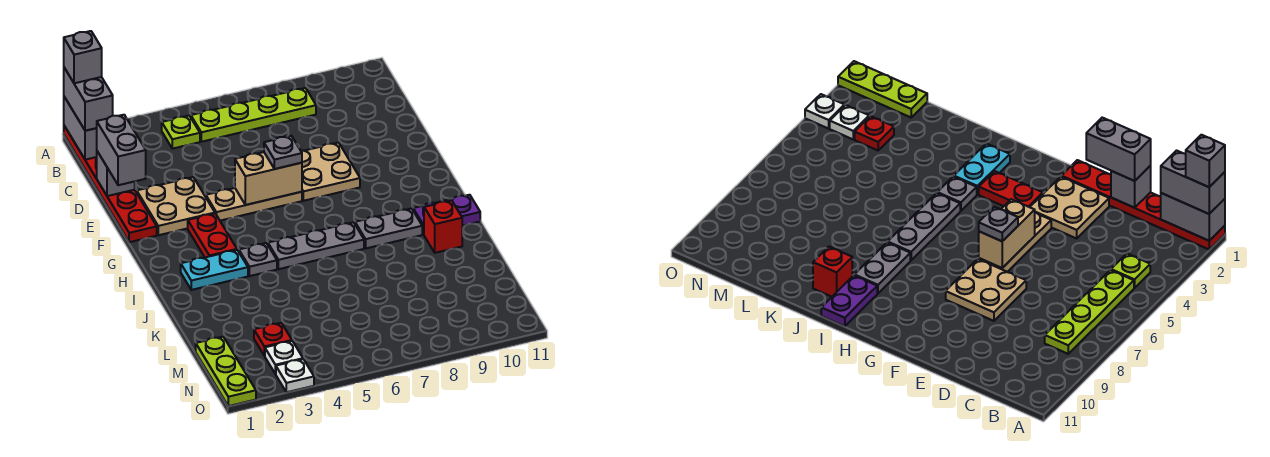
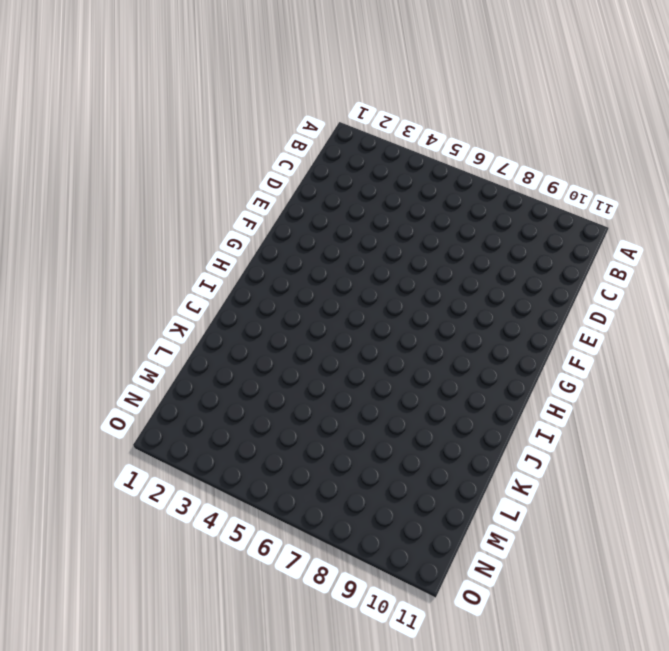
none -> red 1x6 plate [64,126,157,242]
none -> lime 1x1 plate [162,116,200,149]
none -> lime 1x4 plate [191,88,316,142]

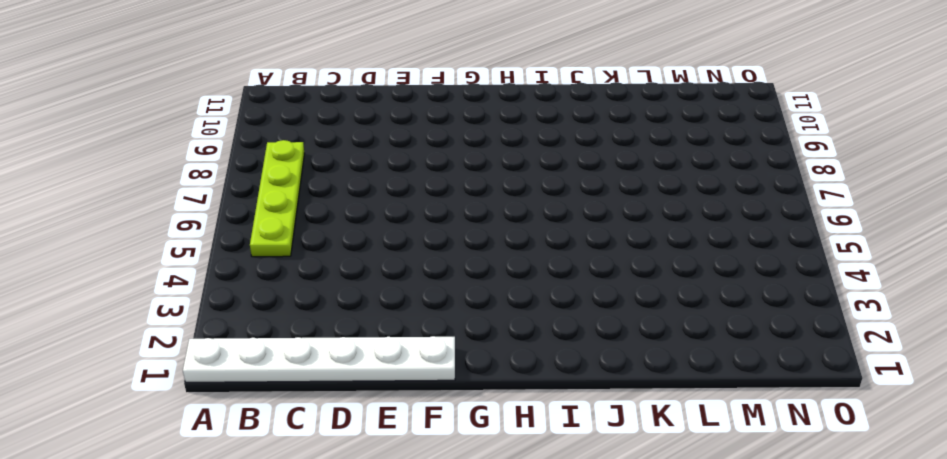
white 1x6 plate [183,336,455,382] -> red 1x6 plate [64,126,157,242]
none -> lime 1x1 plate [162,116,200,149]
none -> tan 2x2 plate [137,177,215,235]
none -> tan 2x2 plate [301,143,360,201]

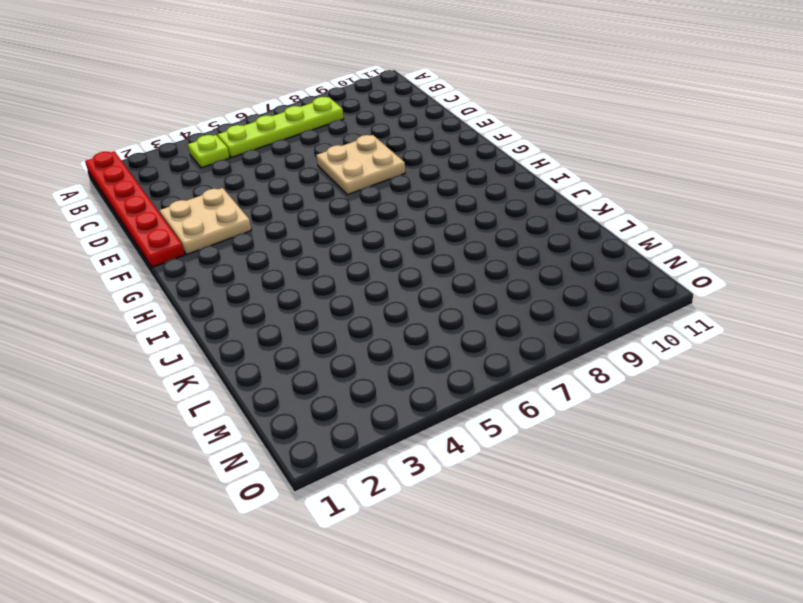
none -> tan 1x3 plate [206,188,302,221]
none -> red 1x2 plate [188,214,237,257]
none -> cyan 1x2 plate [181,250,248,290]

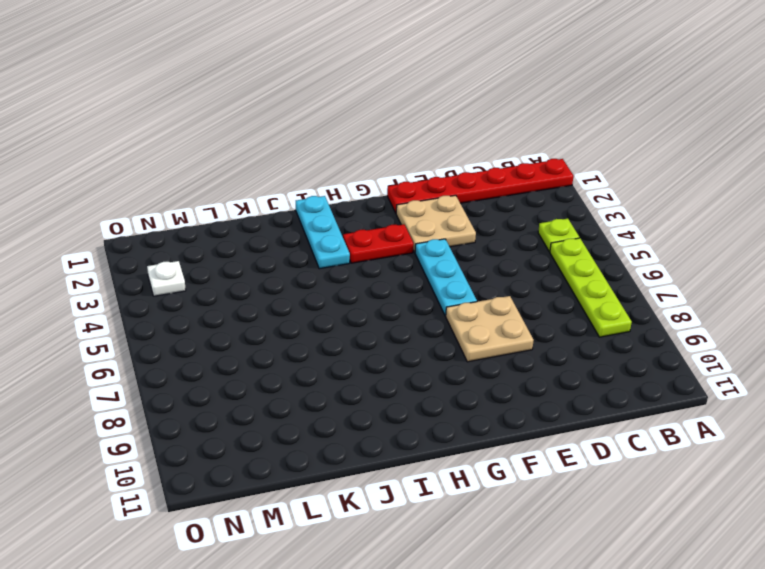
cyan 1x3 plate [415,239,477,316] -> tan 1x3 plate [206,188,302,221]
cyan 1x3 plate [296,196,350,269] -> cyan 1x2 plate [181,250,248,290]
none -> grey 1x1 plate [239,243,277,276]
none -> grey 1x3 plate [268,222,364,269]
none -> grey 1x2 plate [355,209,422,248]

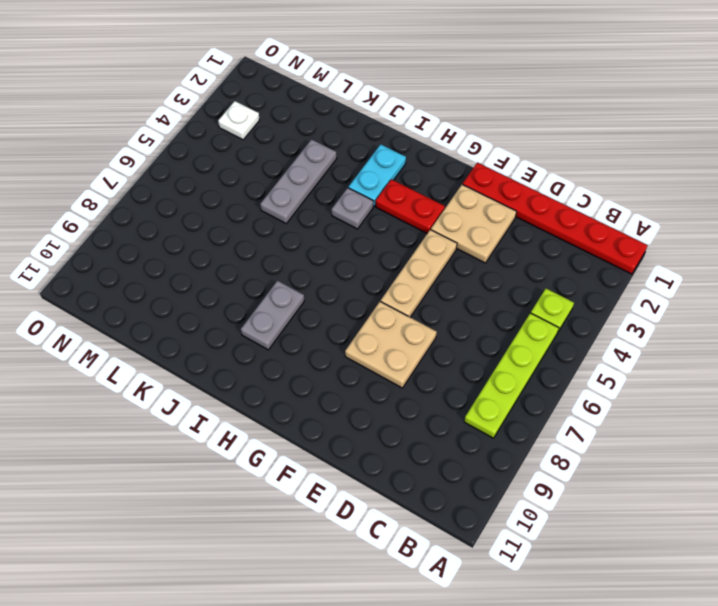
grey 1x3 plate [260,139,337,223] -> grey 1x3 plate moved to [268,222,364,269]
none -> purple 1x2 plate [413,195,480,234]
none -> red 1x1 brick [424,200,462,253]
none -> lime 1x3 plate [196,337,256,406]

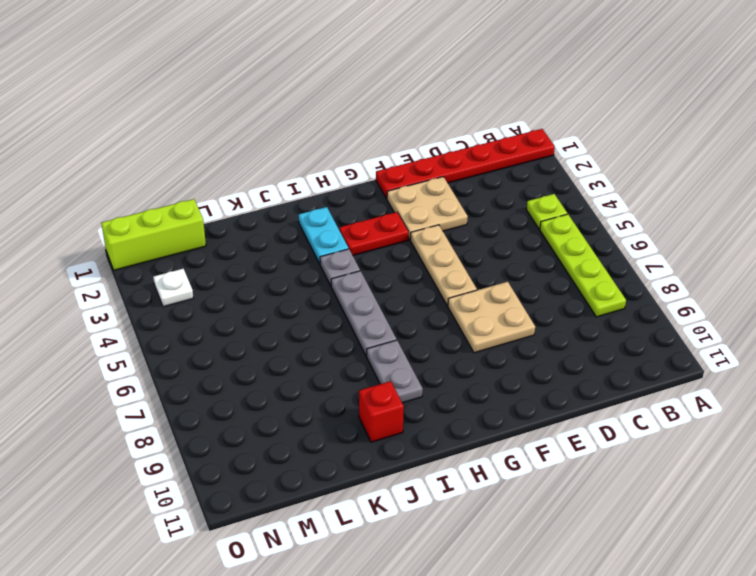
lime 1x3 brick [101,199,206,270] -> lime 1x3 plate [196,337,256,406]
none -> purple 1x2 plate [413,195,480,234]
none -> red 1x1 plate [254,323,292,356]
none -> white 1x1 plate [276,359,314,392]

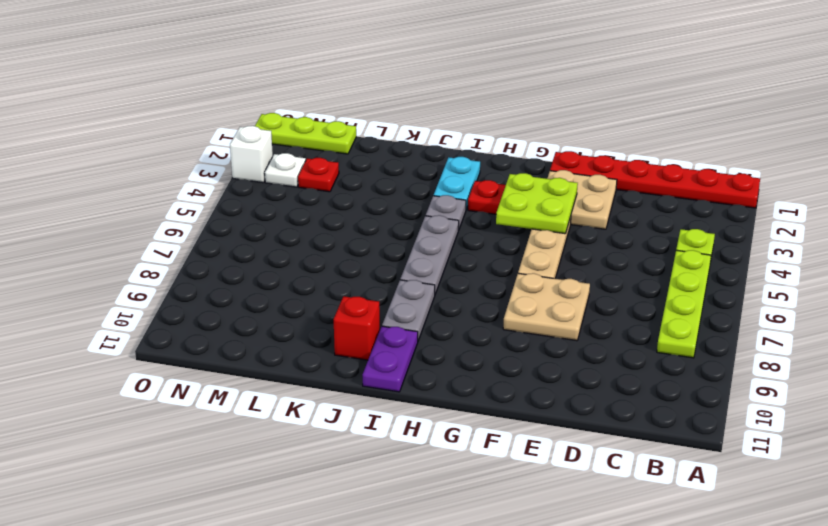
lime 2x2 plate [496,173,578,234] -> none
white 1x1 brick [230,126,273,183] -> white 1x1 plate [276,359,314,392]
none -> grey 1x2 brick [64,97,97,160]
none -> grey 1x1 brick [97,151,135,196]
none -> tan 1x2 brick [235,152,302,205]

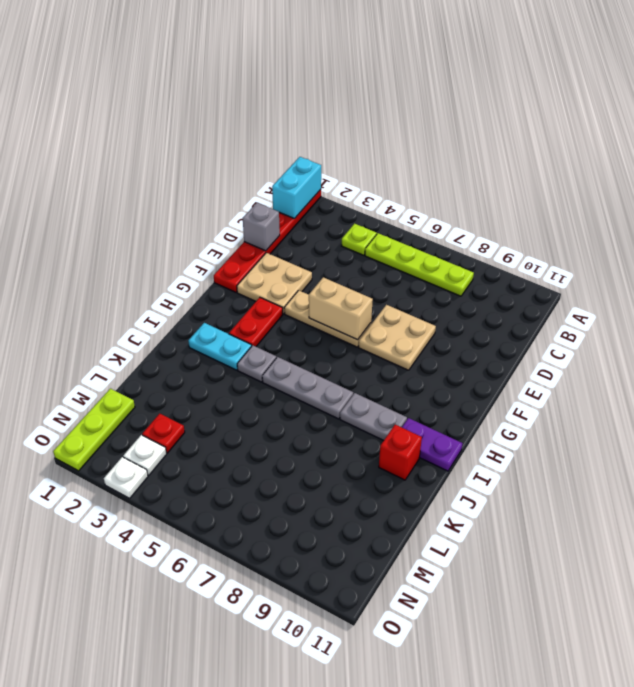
cyan 1x2 brick [272,157,321,219] -> grey 1x2 brick [64,97,97,160]
none -> grey 1x2 brick [64,68,113,131]
none -> grey 1x2 brick [97,115,146,185]
none -> grey 1x1 plate [264,136,302,169]

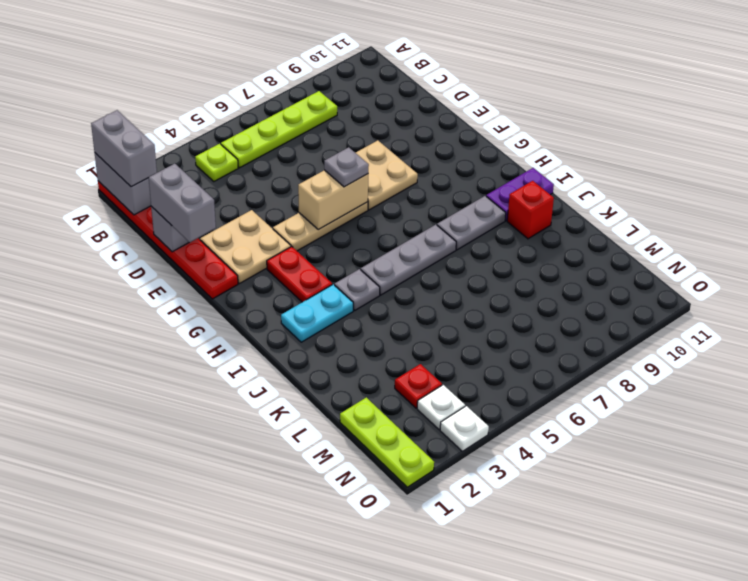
none -> grey 1x1 brick [64,31,102,83]

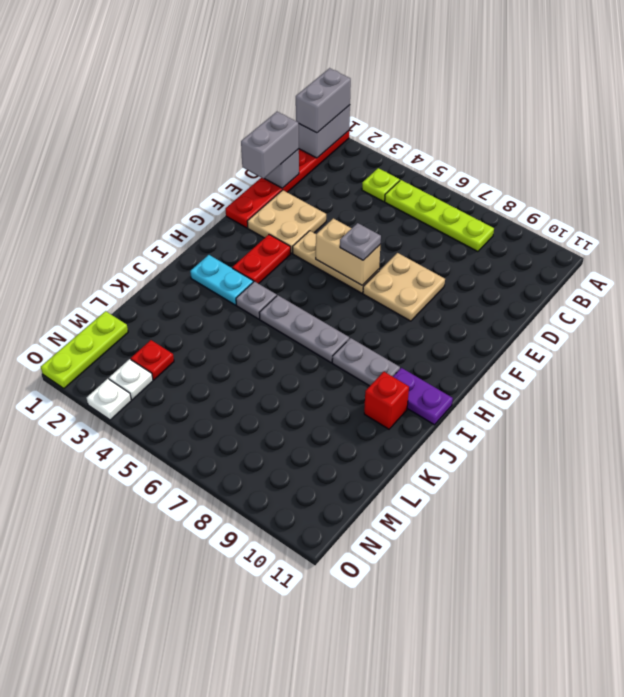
none -> grey 1x1 brick [64,31,102,83]

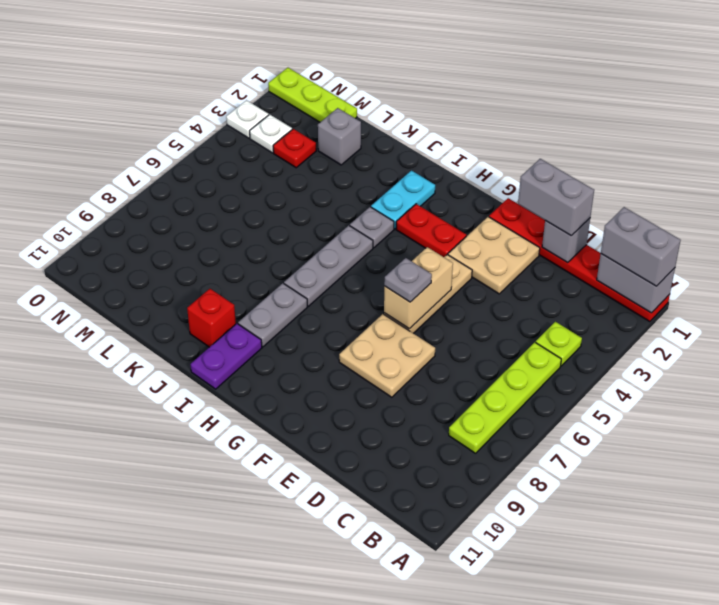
grey 1x1 brick [318,108,361,165] -> grey 1x1 brick moved to [64,31,102,83]

